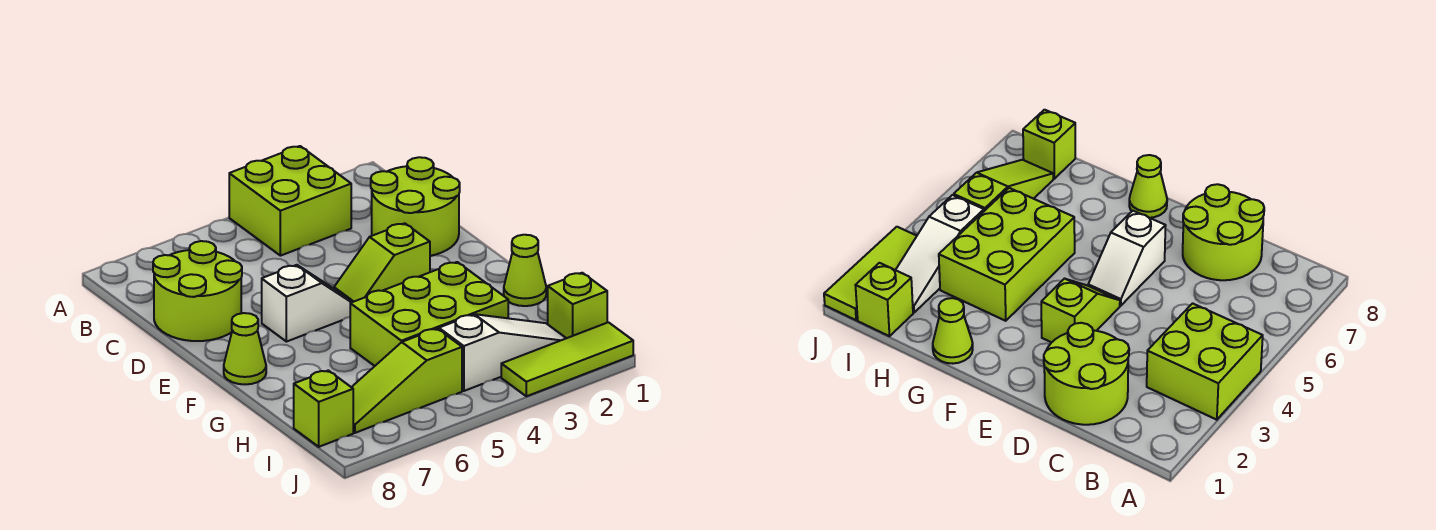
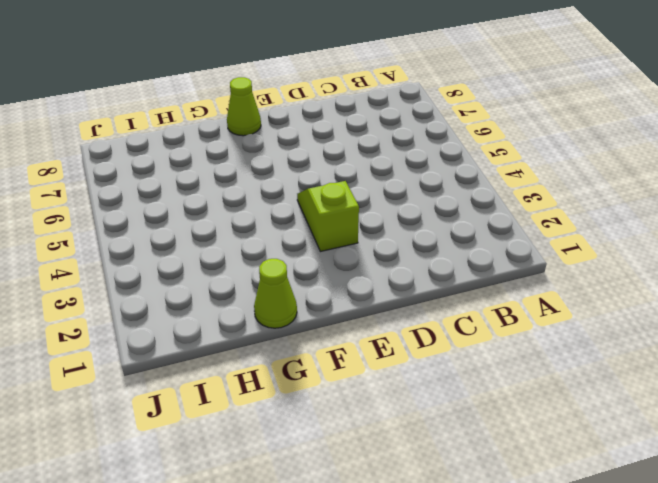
none -> lime 2x2 brick [229,146,351,256]
none -> lime 2x2 round brick [371,157,460,256]
none -> lime 2x2 round brick [153,241,242,341]

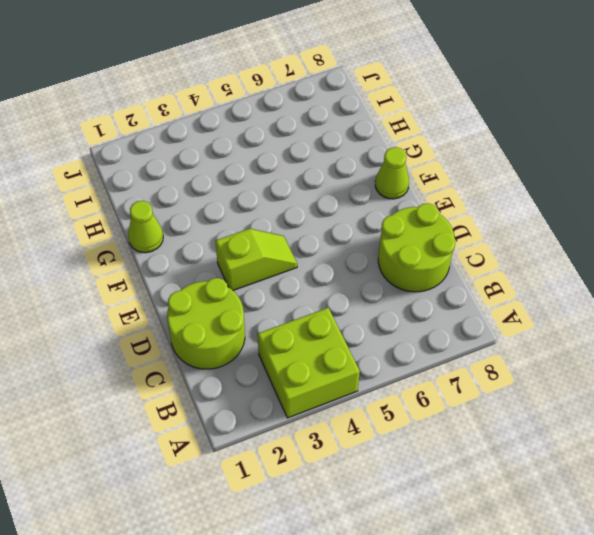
none -> white 1x2 slope [262,265,351,342]
none -> lime 2x3 brick [350,262,508,366]
none -> lime 1x1 brick [548,273,607,338]

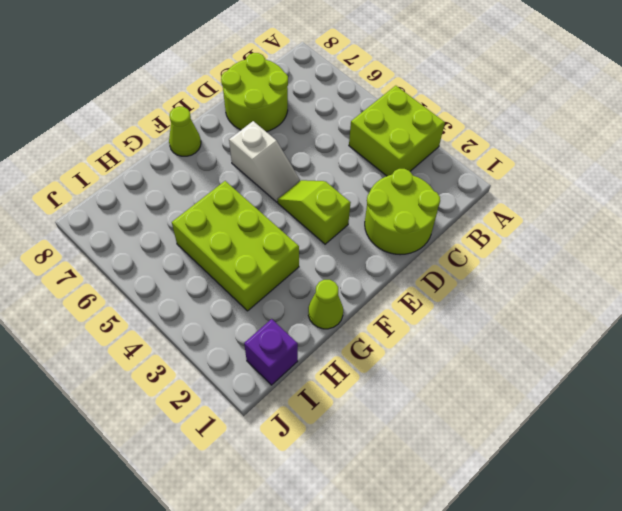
purple 1x1 brick [244,319,298,385] -> lime 1x1 brick [548,273,607,338]
none -> white 1x3 slope [439,314,566,391]
none -> lime 1x3 slope [352,329,462,433]
none -> lime 1x1 brick [294,370,353,447]

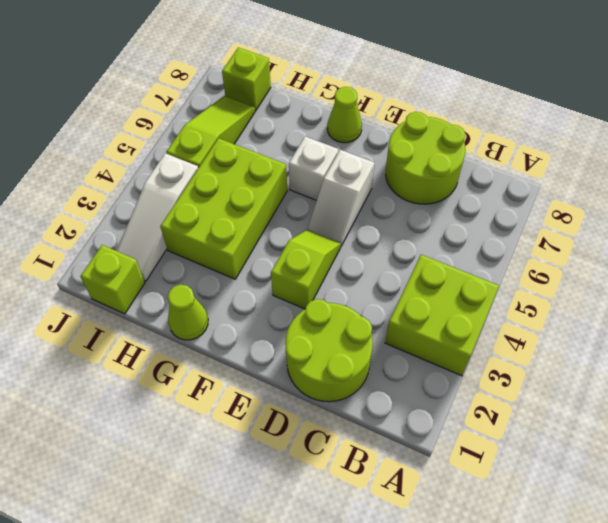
white 1x1 brick [289,137,338,200] -> none
none -> lime 1x3 tile [501,322,633,396]

